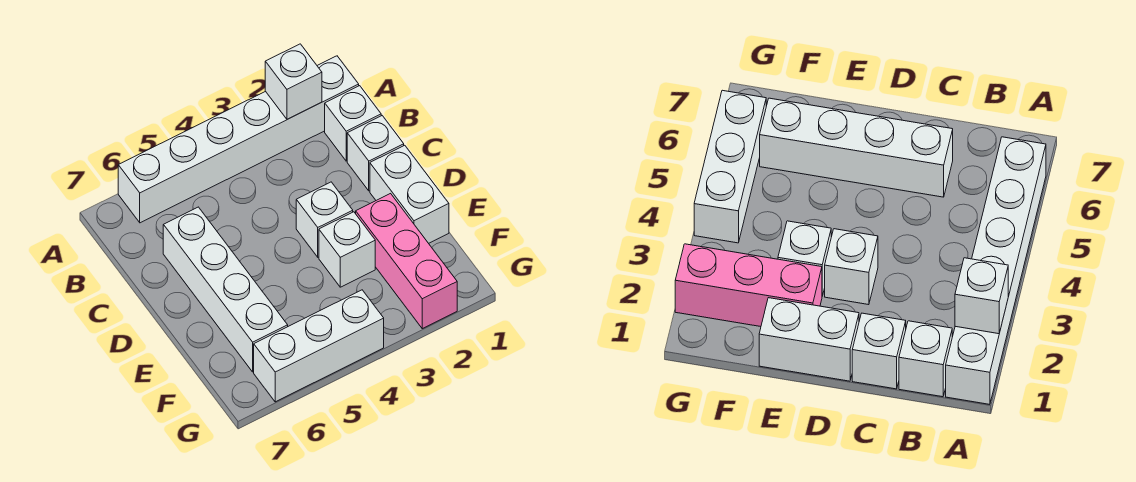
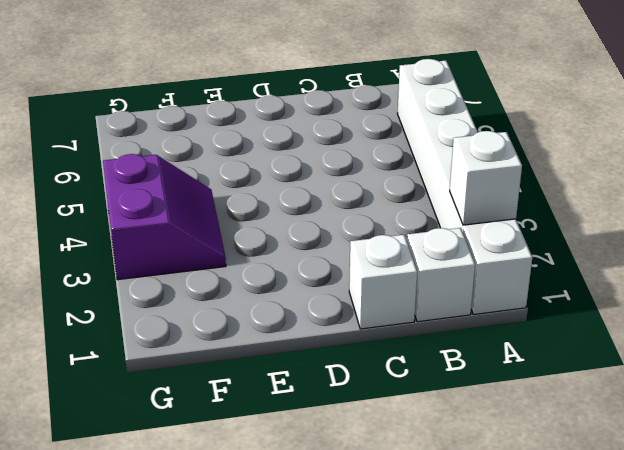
purple 2x2 slope [103,154,226,280] -> white 1x3 brick [254,290,384,402]
none -> white 1x4 brick [163,207,288,372]
none -> white 1x2 brick [370,145,449,243]

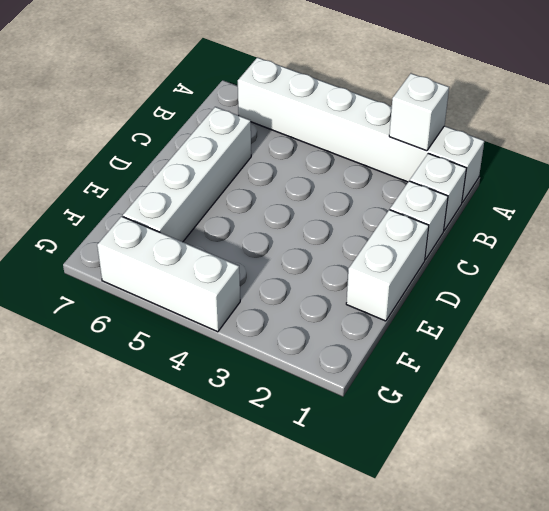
none -> white 1x1 brick [296,182,353,257]
none -> pink 1x3 brick [356,194,457,329]

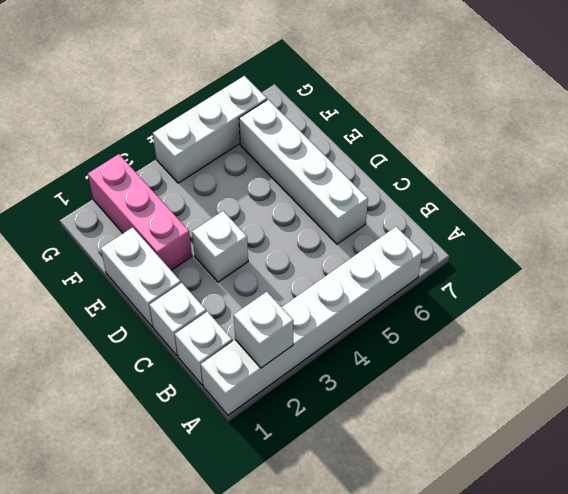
none -> white 1x1 brick [319,212,375,287]

